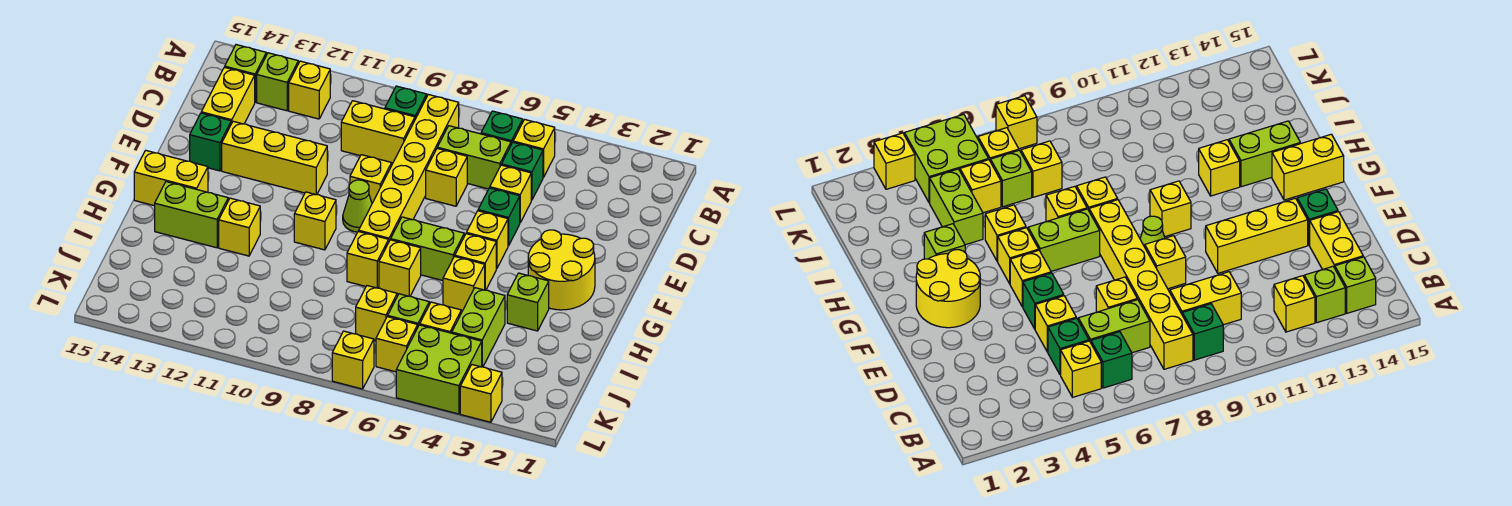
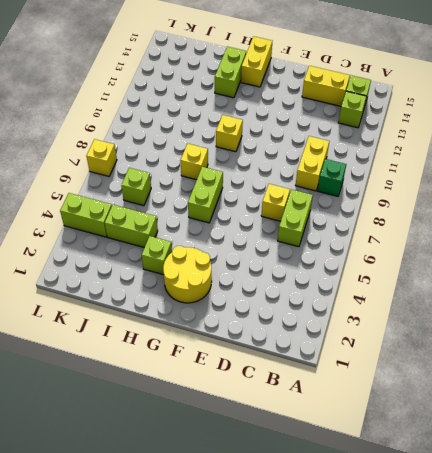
lime 1x2 brick [60,193,112,237] -> lime 2x2 brick [396,325,482,414]
none -> yellow 1x1 brick [513,119,555,177]
none -> green 1x1 brick [481,111,523,144]
none -> yellow 1x6 brick [359,94,459,241]
none -> yellow 1x1 brick [289,61,330,119]

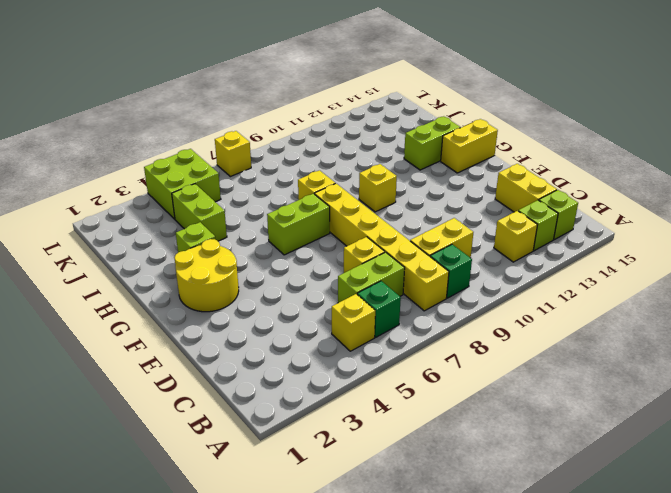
none -> green 1x1 brick [501,142,543,200]
none -> yellow 1x1 brick [490,165,531,222]
none -> green 1x1 brick [478,188,520,246]
none -> yellow 1x1 brick [350,155,392,203]

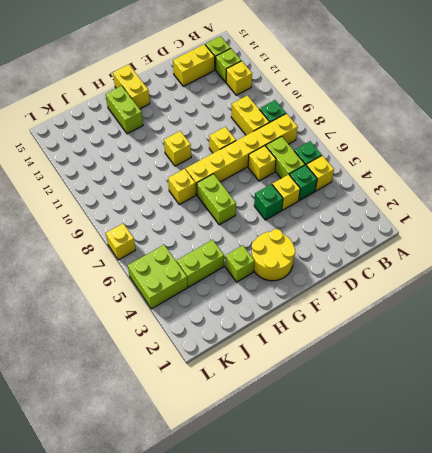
none -> yellow 1x3 brick [222,121,327,195]
none -> green 1x1 brick [190,113,231,171]
none -> yellow 1x1 brick [466,211,508,269]
none -> lime 1x1 cone [343,180,372,232]

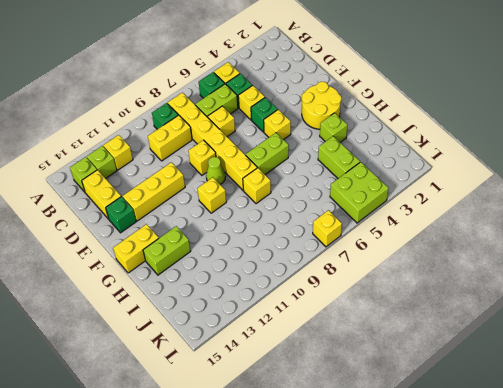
none -> yellow 1x1 brick [455,234,496,290]
none -> yellow 1x1 brick [443,256,485,311]
none -> yellow 1x1 brick [379,240,421,296]
none -> yellow 1x1 brick [219,198,260,256]

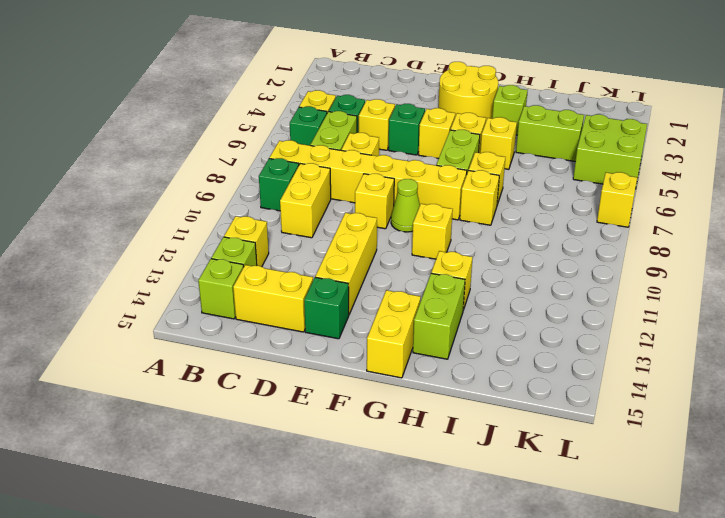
none -> yellow 1x1 brick [420,302,461,333]
none -> lime 1x1 brick [388,294,429,326]
none -> yellow 1x1 brick [356,286,397,341]
none -> yellow 1x1 brick [376,317,418,372]

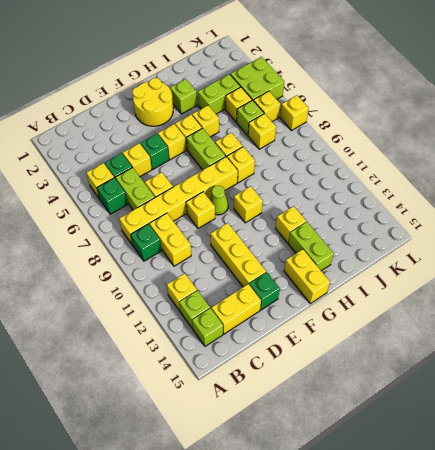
none -> yellow 1x1 brick [460,365,502,422]

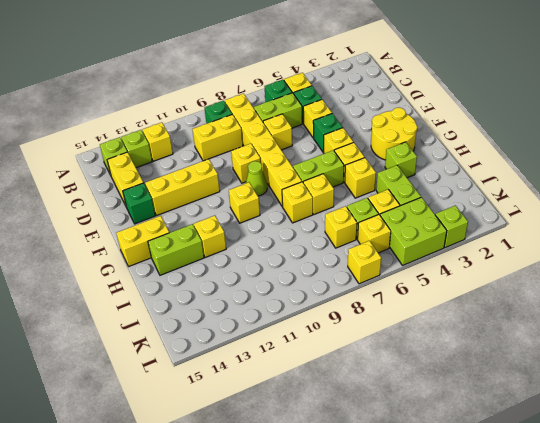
lime 1x1 brick [435,205,468,248] -> yellow 1x1 brick [460,365,502,422]

